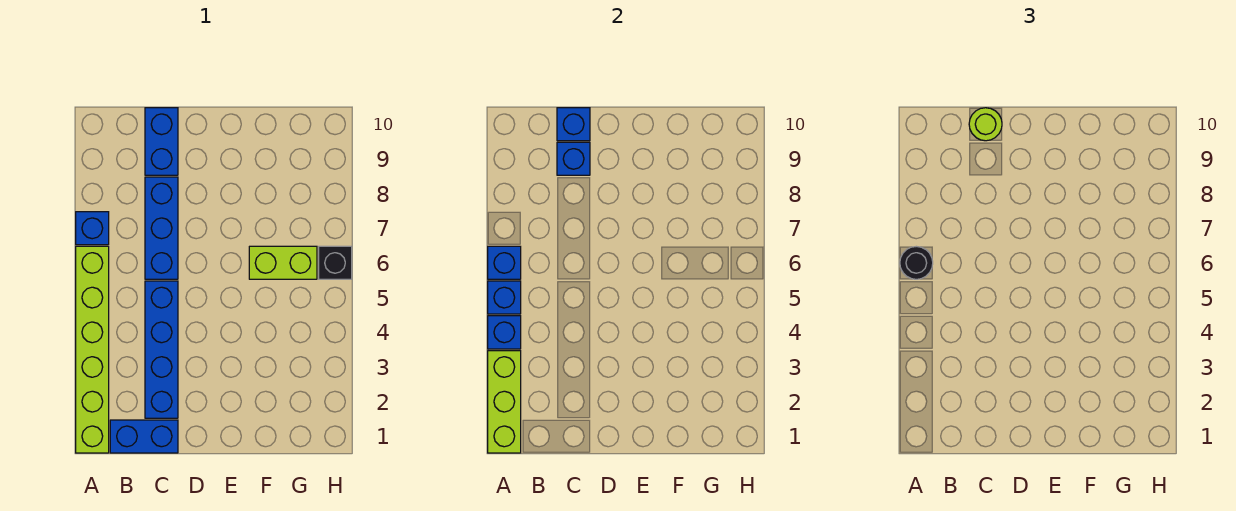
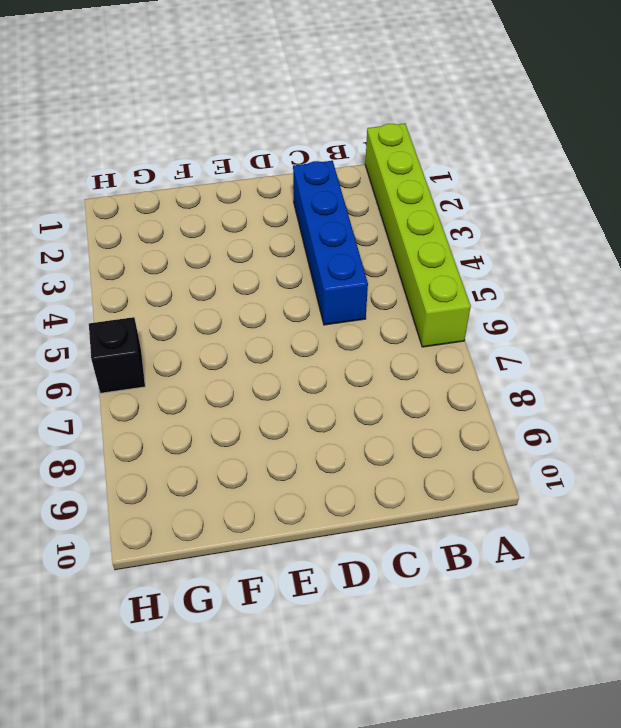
none -> blue 1x1 brick [76,212,109,245]
none -> blue 1x2 brick [110,420,178,453]
none -> blue 1x3 brick [145,177,178,279]

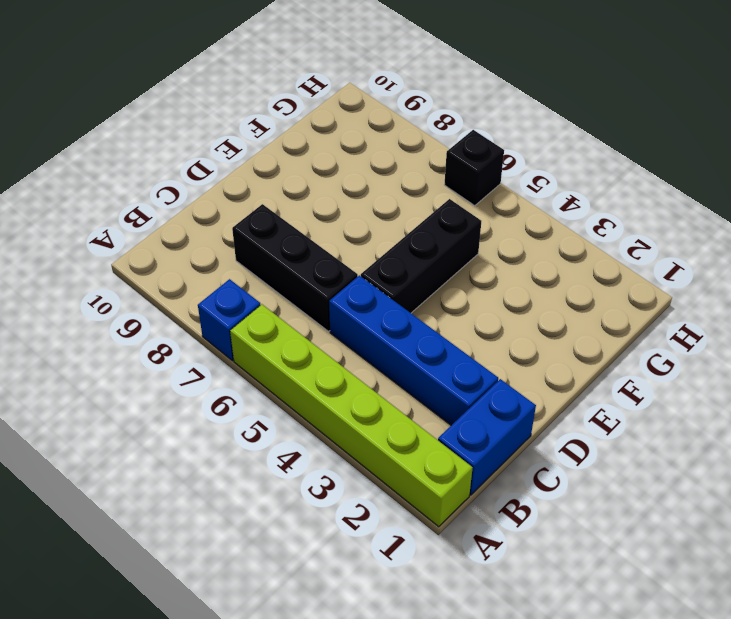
black 1x3 brick [232,204,358,331] -> blue 1x3 brick [145,177,178,279]
black 1x3 brick [361,199,481,313] -> none
none -> blue 1x2 brick [145,108,178,175]
none -> lime 1x2 brick [249,246,317,279]
none -> lime 1x3 brick [488,351,521,453]

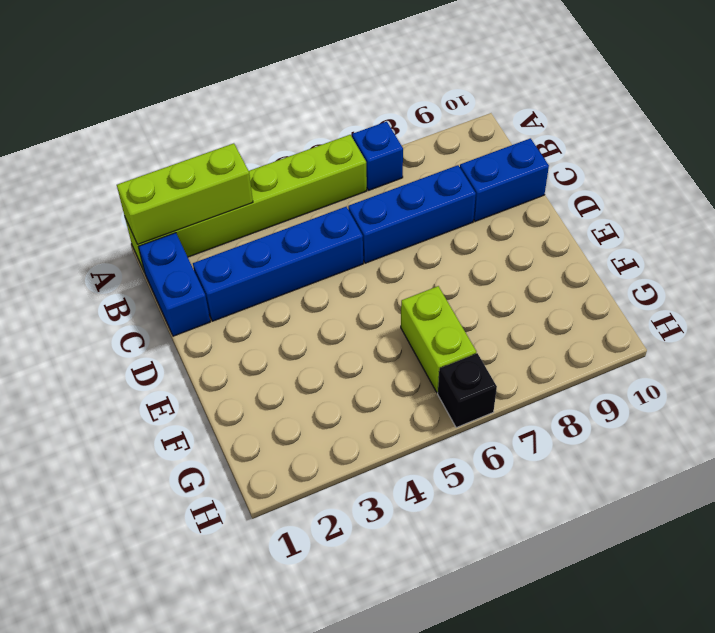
none -> blue 1x1 brick [488,316,521,349]
none -> blue 1x1 brick [488,281,521,314]
none -> blue 1x1 brick [488,246,521,279]

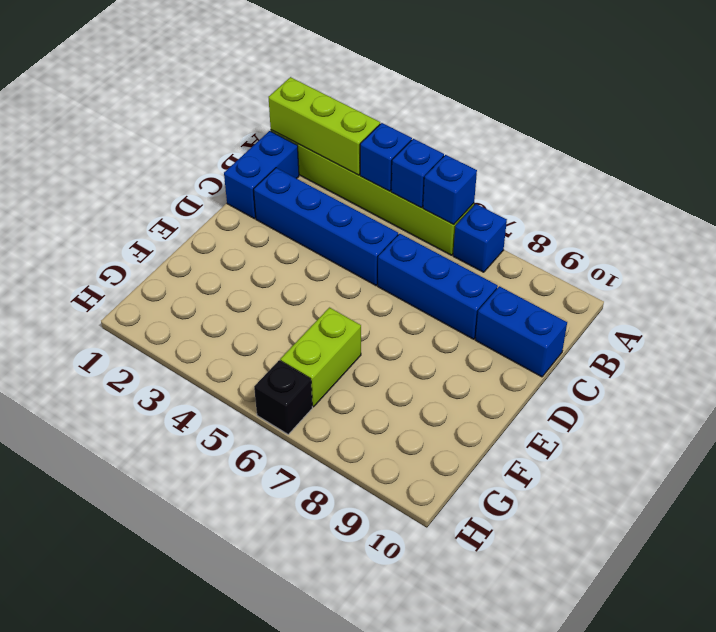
none -> blue 1x1 brick [557,142,590,175]
none -> blue 1x1 brick [557,108,590,141]
none -> black 1x1 round brick [900,246,933,279]

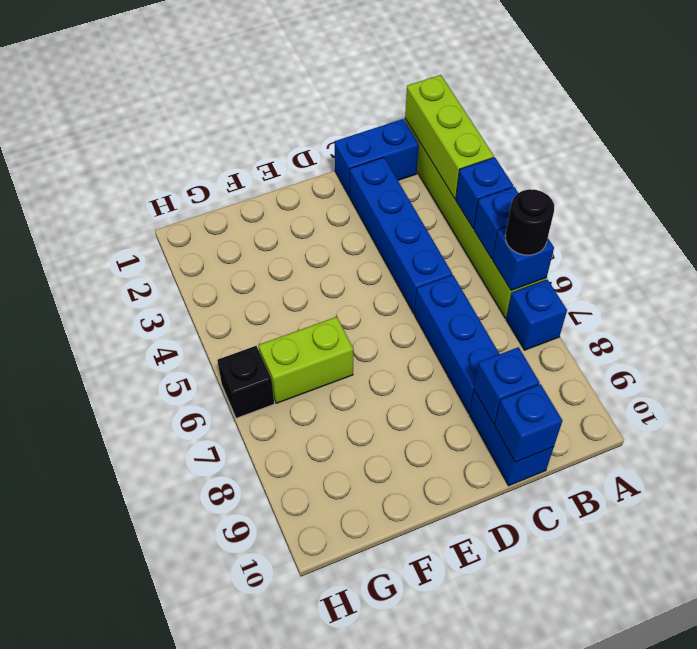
none -> lime 1x1 round brick [969,108,1002,141]

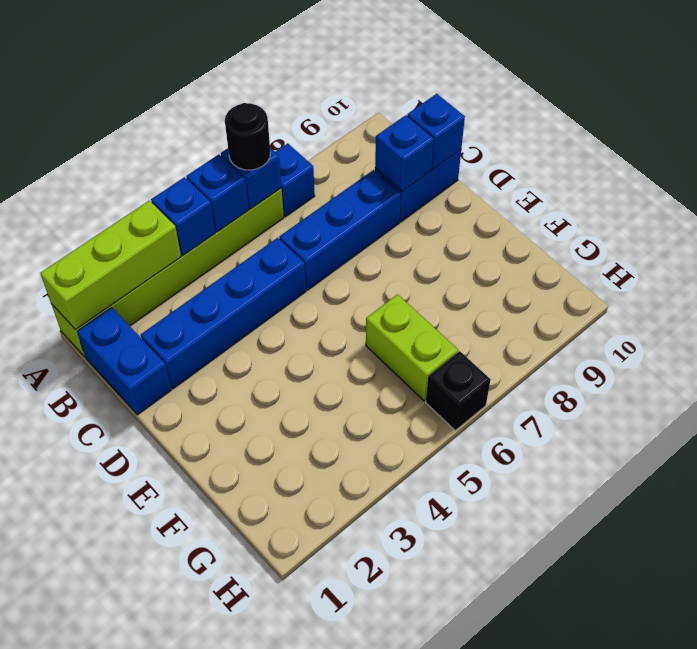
none -> lime 1x1 round brick [969,108,1002,141]

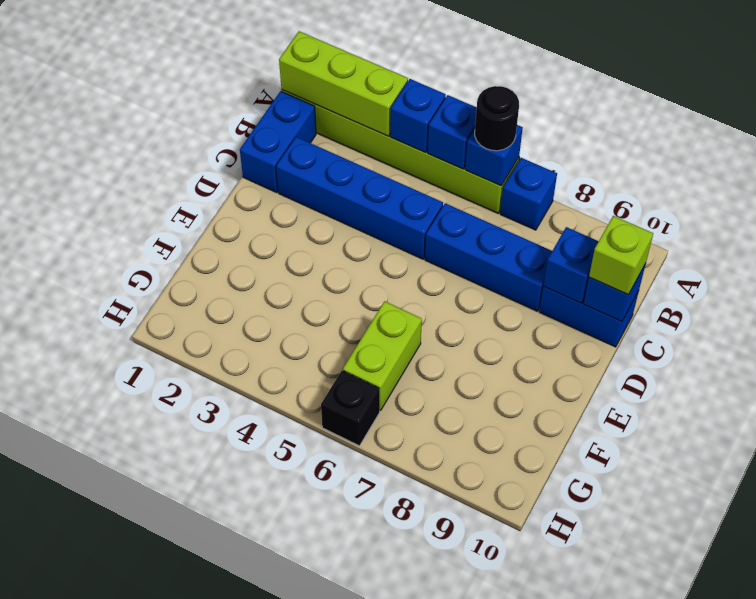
lime 1x1 brick [589,216,653,295] -> lime 1x1 round brick [969,108,1002,141]

